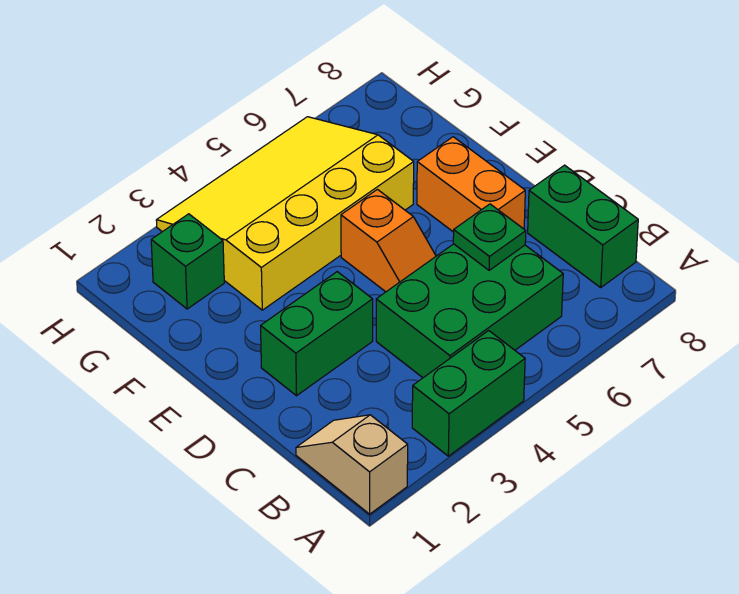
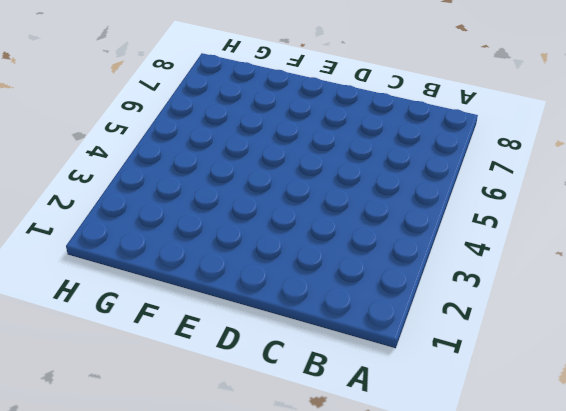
none -> tan 1x2 slope [296,415,408,514]
none -> green 1x2 brick [412,331,525,456]

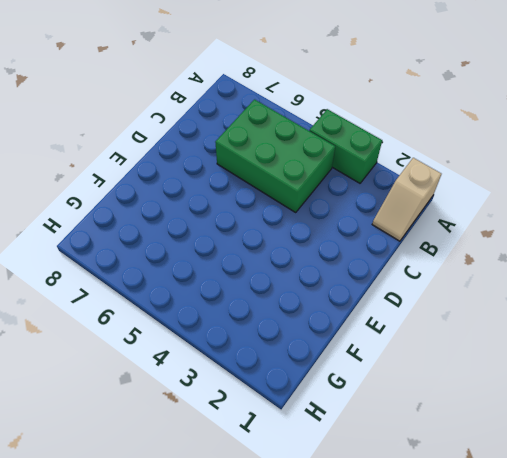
none -> green 1x2 brick [528,165,638,287]
none -> green 1x2 brick [261,272,373,396]

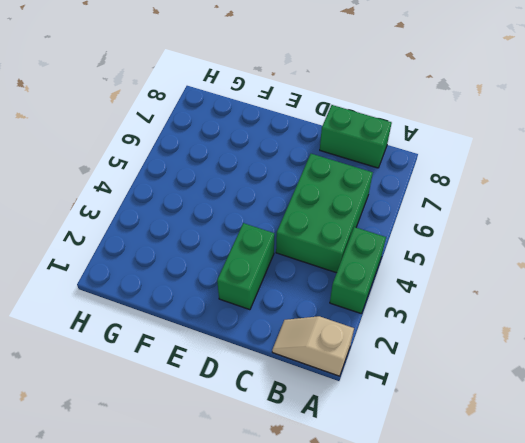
none -> orange 1x2 slope [341,190,436,292]
none -> orange 1x2 brick [417,137,525,232]

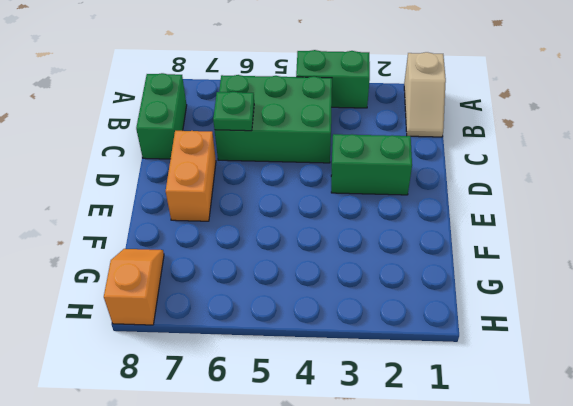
orange 1x2 slope [104,249,164,325] -> orange 1x2 slope moved to [341,190,436,292]
none -> yellow 3x4 slope [156,117,414,310]
none -> green 1x1 brick [151,214,224,309]

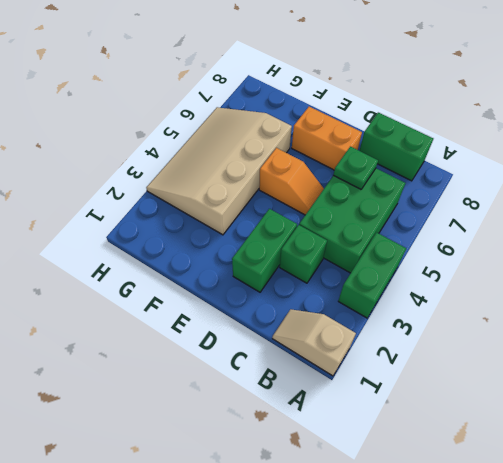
green 1x1 brick [280,225,327,283] -> green 1x1 brick moved to [151,214,224,309]
tan 3x4 slope [146,107,292,235] -> yellow 3x4 slope [156,117,414,310]

